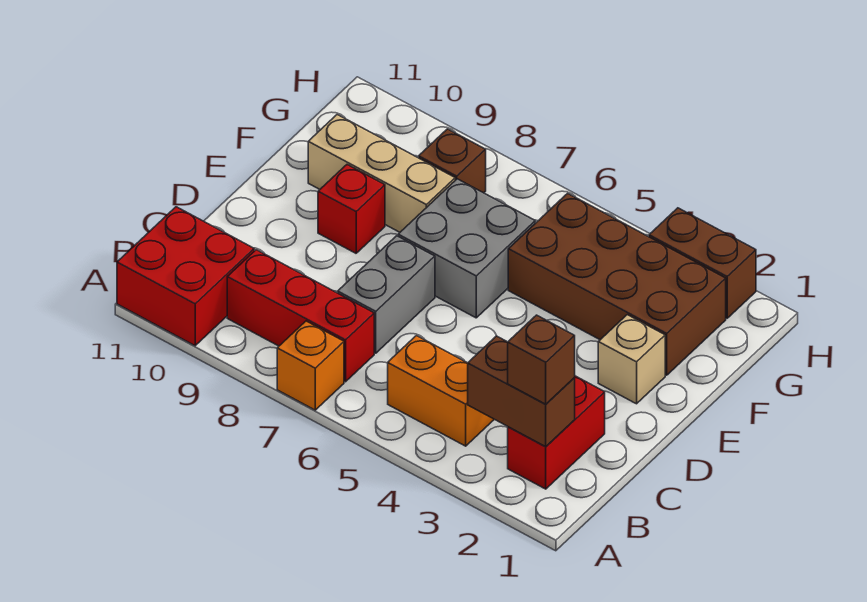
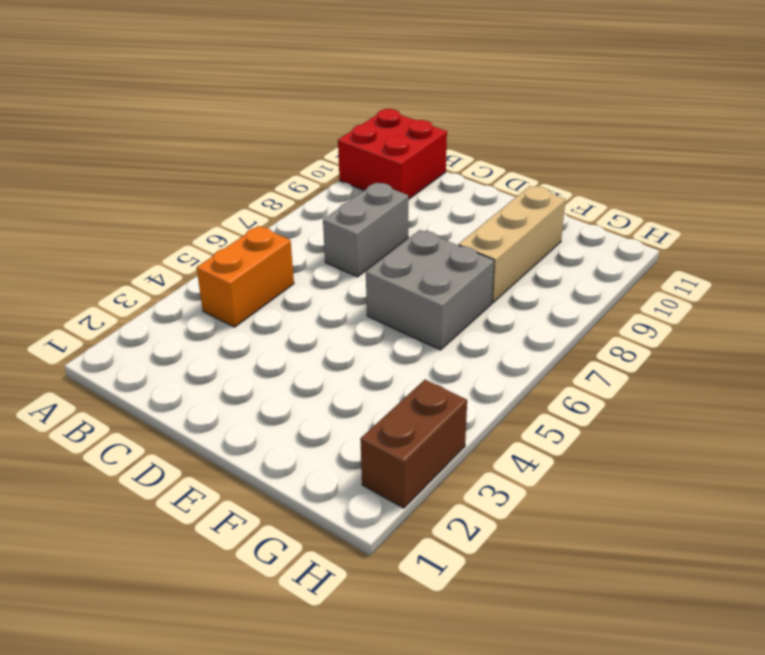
grey 1x2 brick [323,183,408,277] -> grey 1x2 brick turned to [338,236,435,353]
none -> orange 1x1 brick [277,321,344,410]
none -> red 1x2 brick [508,376,605,489]
none -> red 1x3 brick [227,250,374,382]

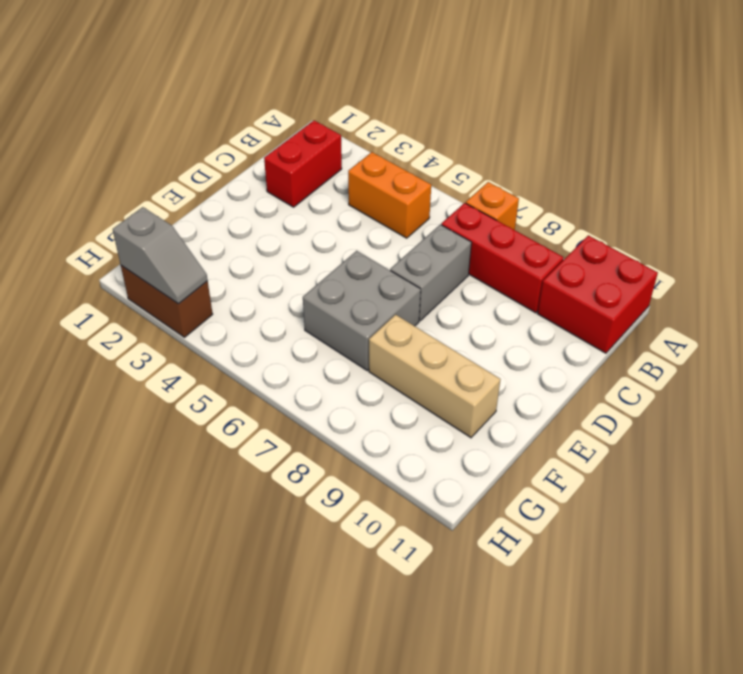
grey 1x2 slope [113,207,208,304] -> none
none -> tan 1x1 brick [598,315,665,404]
none -> red 1x1 brick [318,165,385,253]
none -> brown 2x4 brick [508,193,726,375]

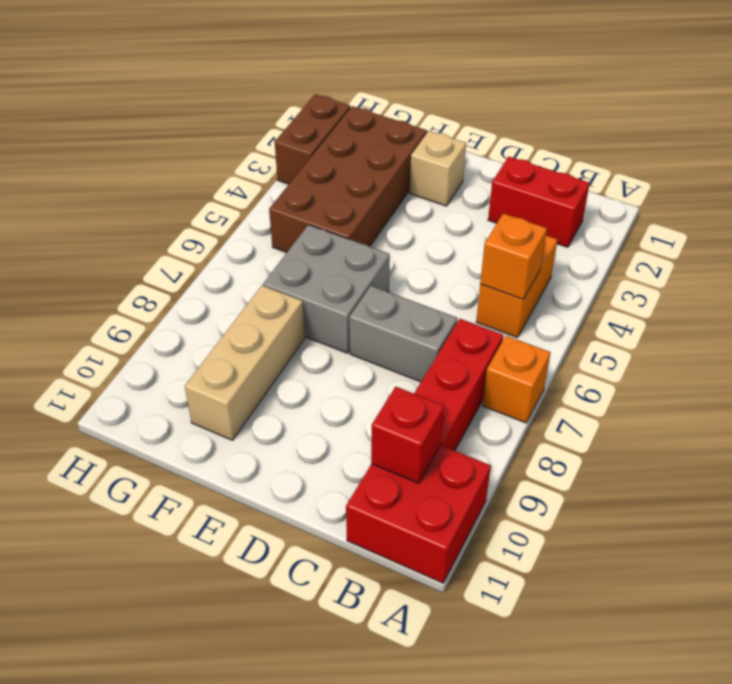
orange 1x1 brick [480,213,547,299] -> none
red 1x1 brick [371,387,444,483] -> red 1x1 brick moved to [318,165,385,253]
none -> brown 1x1 brick [419,129,486,193]
none -> brown 1x2 brick [468,336,575,447]
none -> brown 1x1 brick [508,315,575,404]

